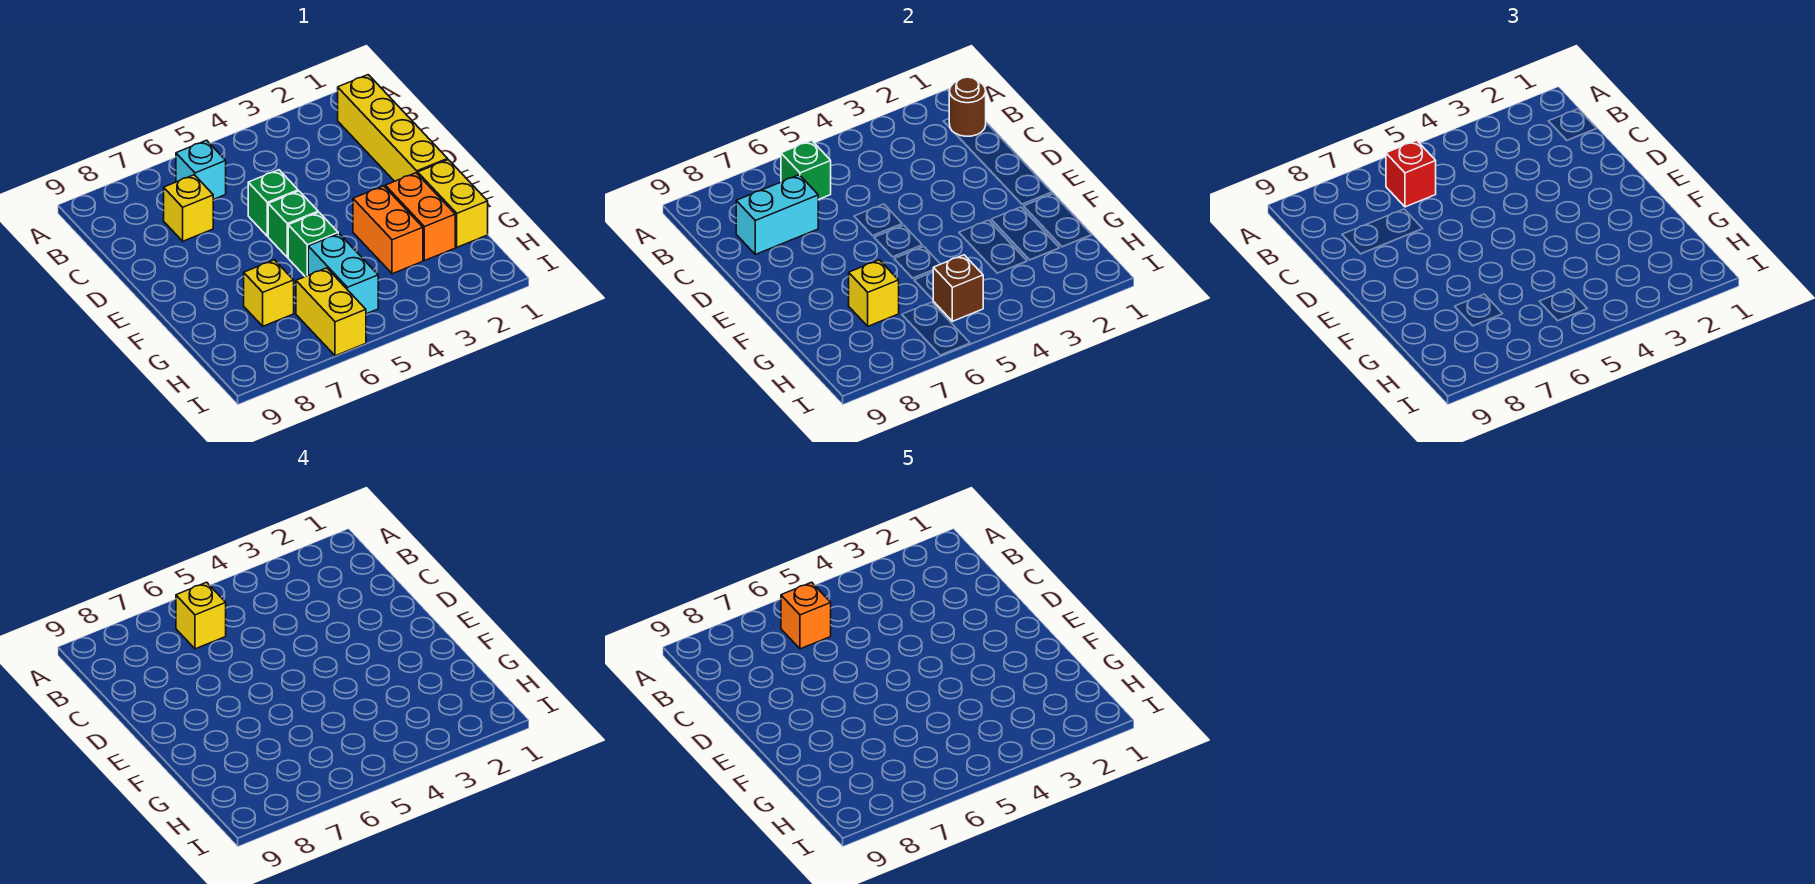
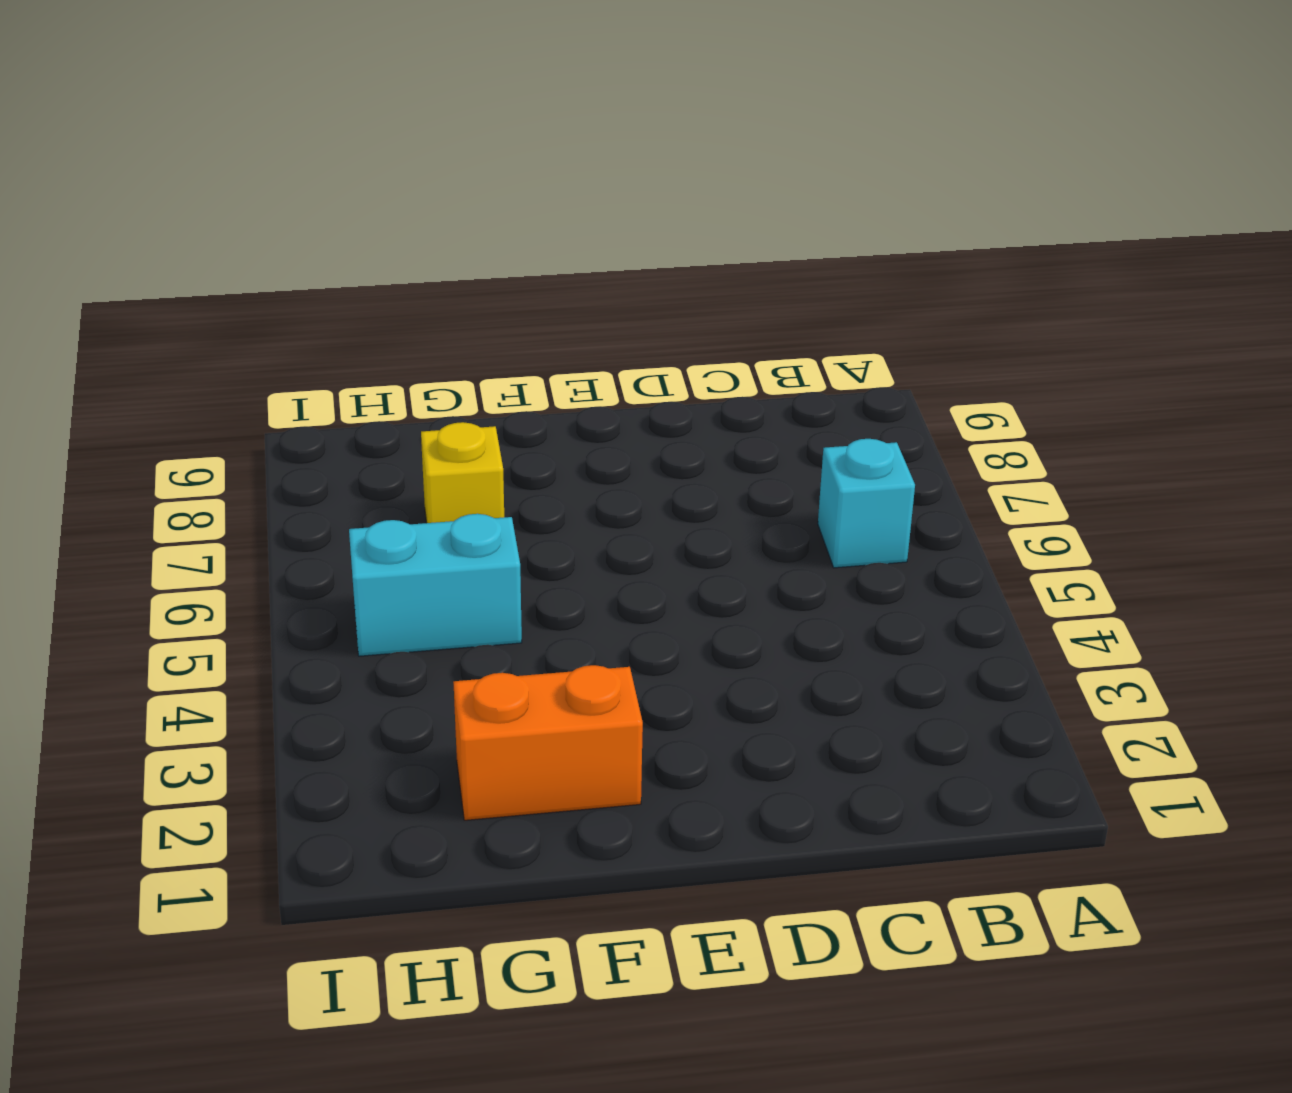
none -> yellow 1x4 brick [338,75,448,181]
none -> yellow 1x1 brick [164,175,213,241]
none -> green 1x1 brick [248,170,298,236]

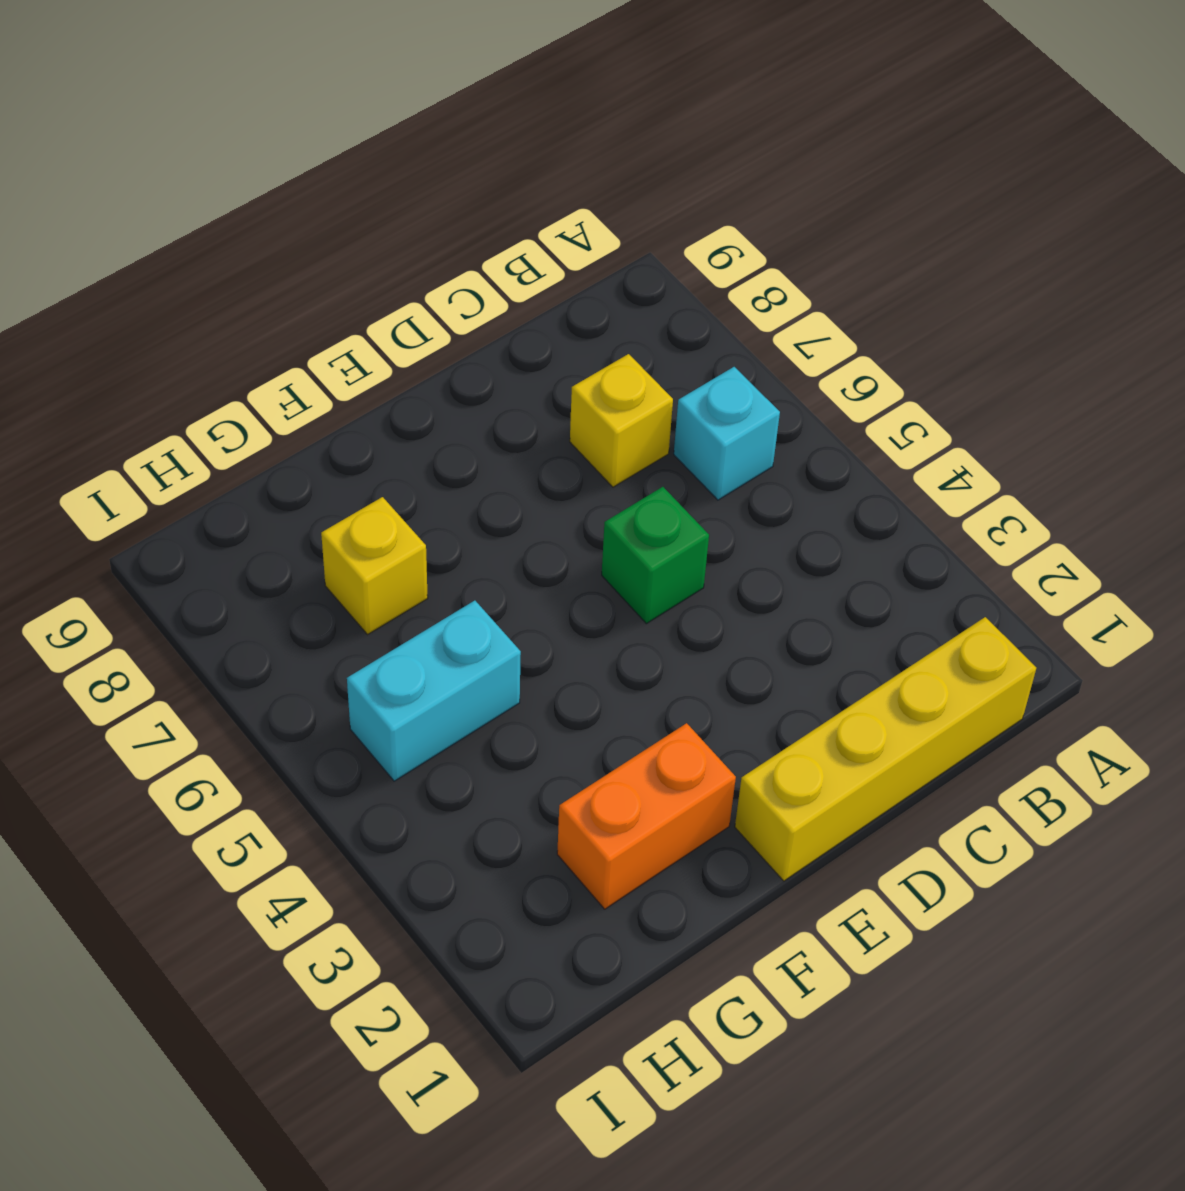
none -> green 1x1 brick [268,191,318,258]
none -> yellow 1x2 brick [418,160,488,247]
none -> orange 1x2 brick [353,186,423,274]

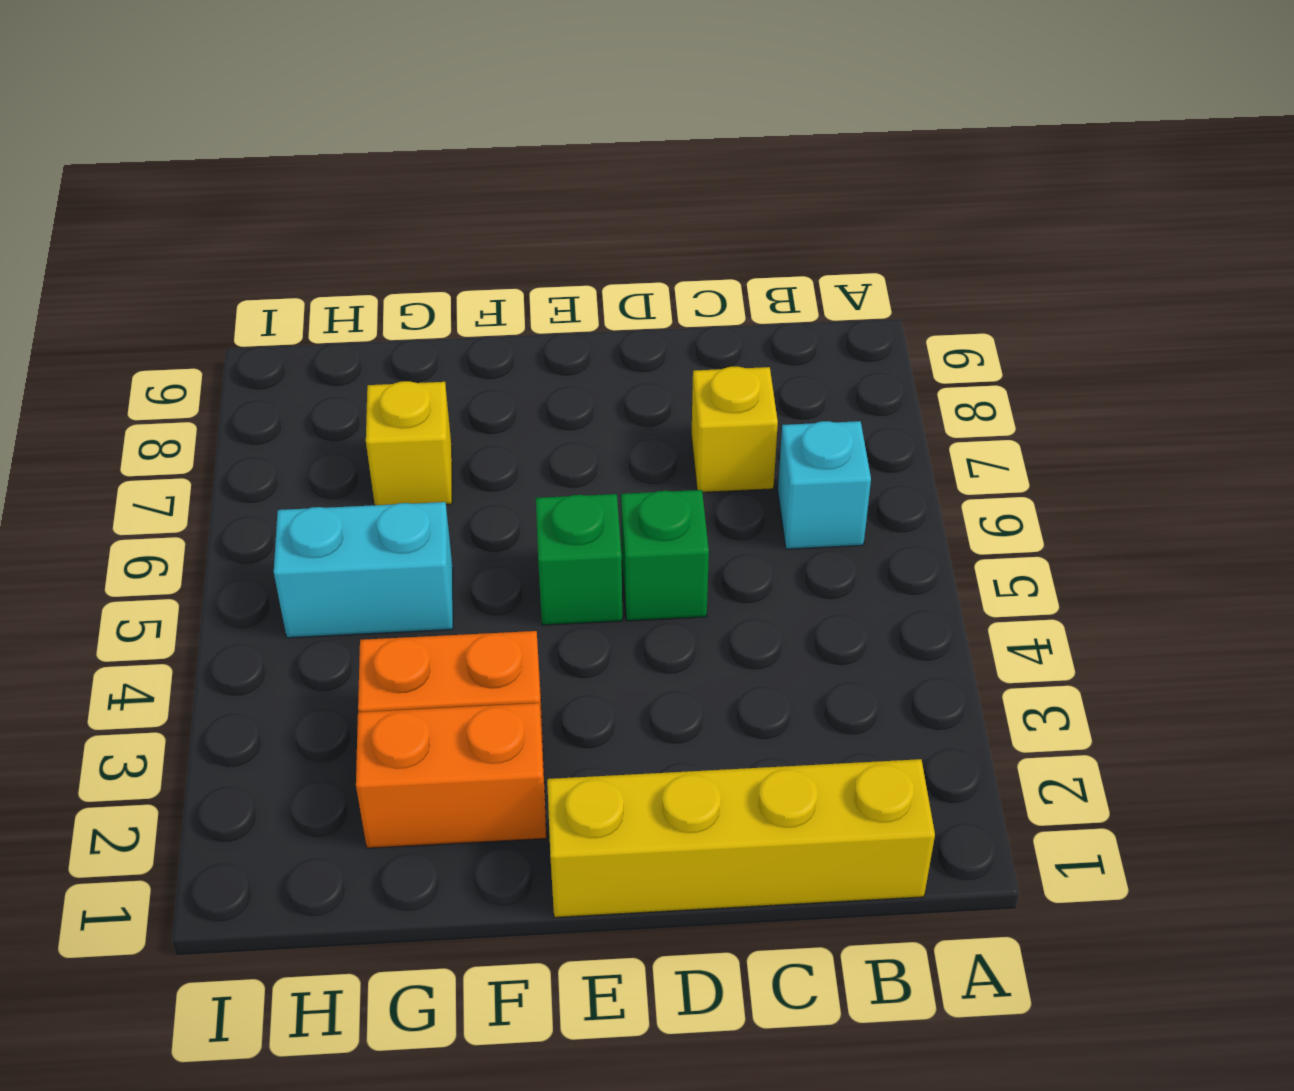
none -> yellow 1x2 brick [418,160,488,247]
none -> green 1x1 brick [288,212,338,277]
none -> yellow 1x2 brick [296,268,366,356]

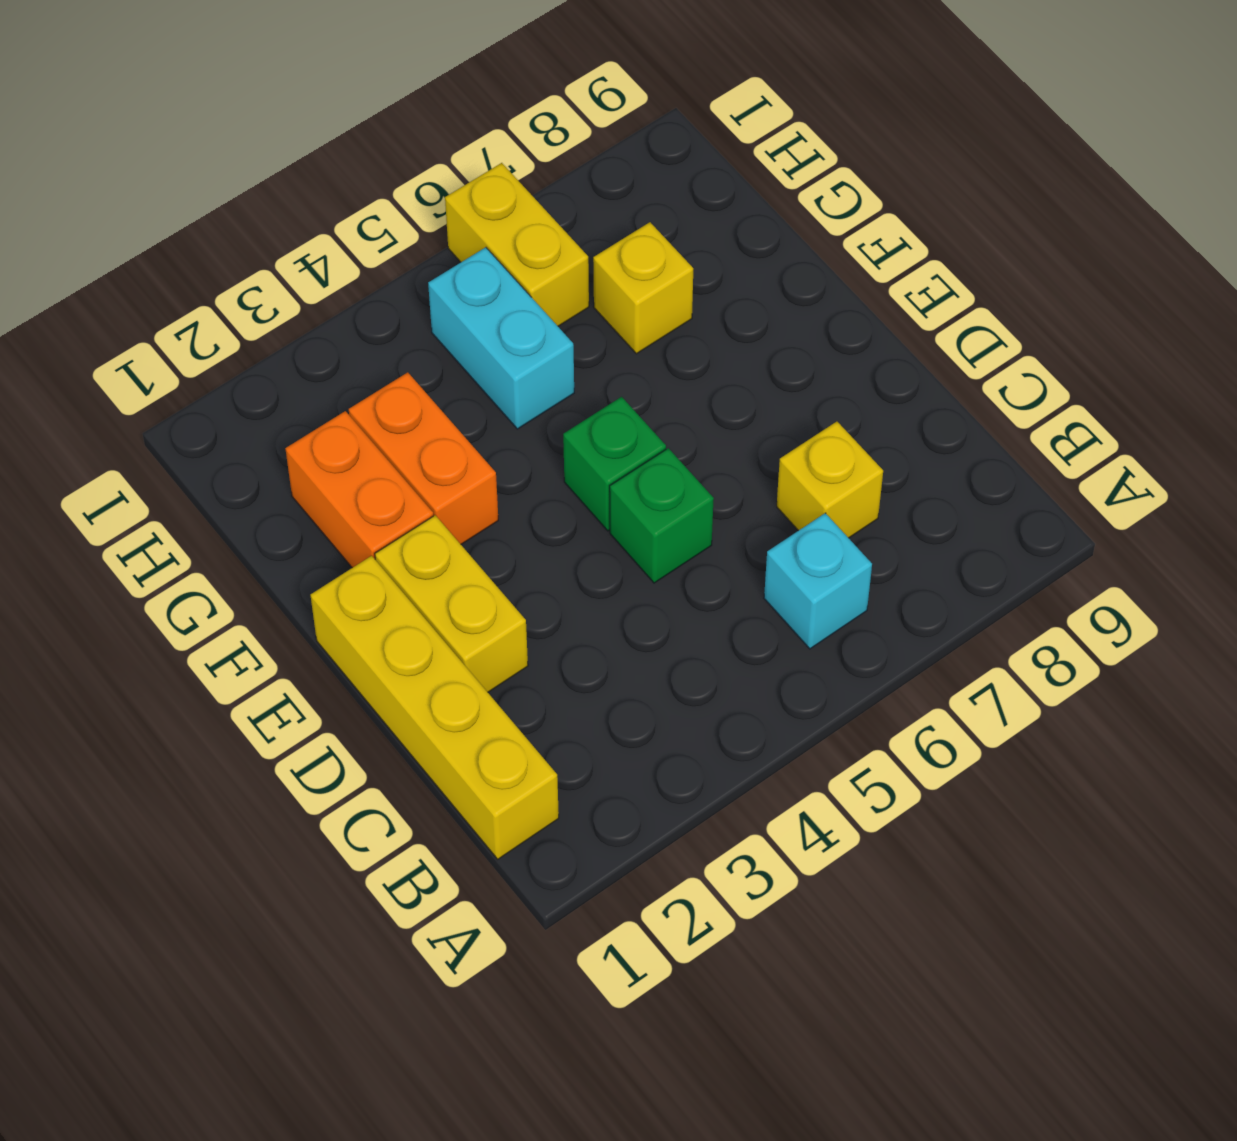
yellow 1x2 brick [375,515,528,692] -> yellow 1x2 brick moved to [418,160,488,247]
none -> green 1x1 brick [288,212,338,277]
none -> brown 1x1 round brick [949,77,986,136]
none -> green 1x1 brick [781,140,831,200]

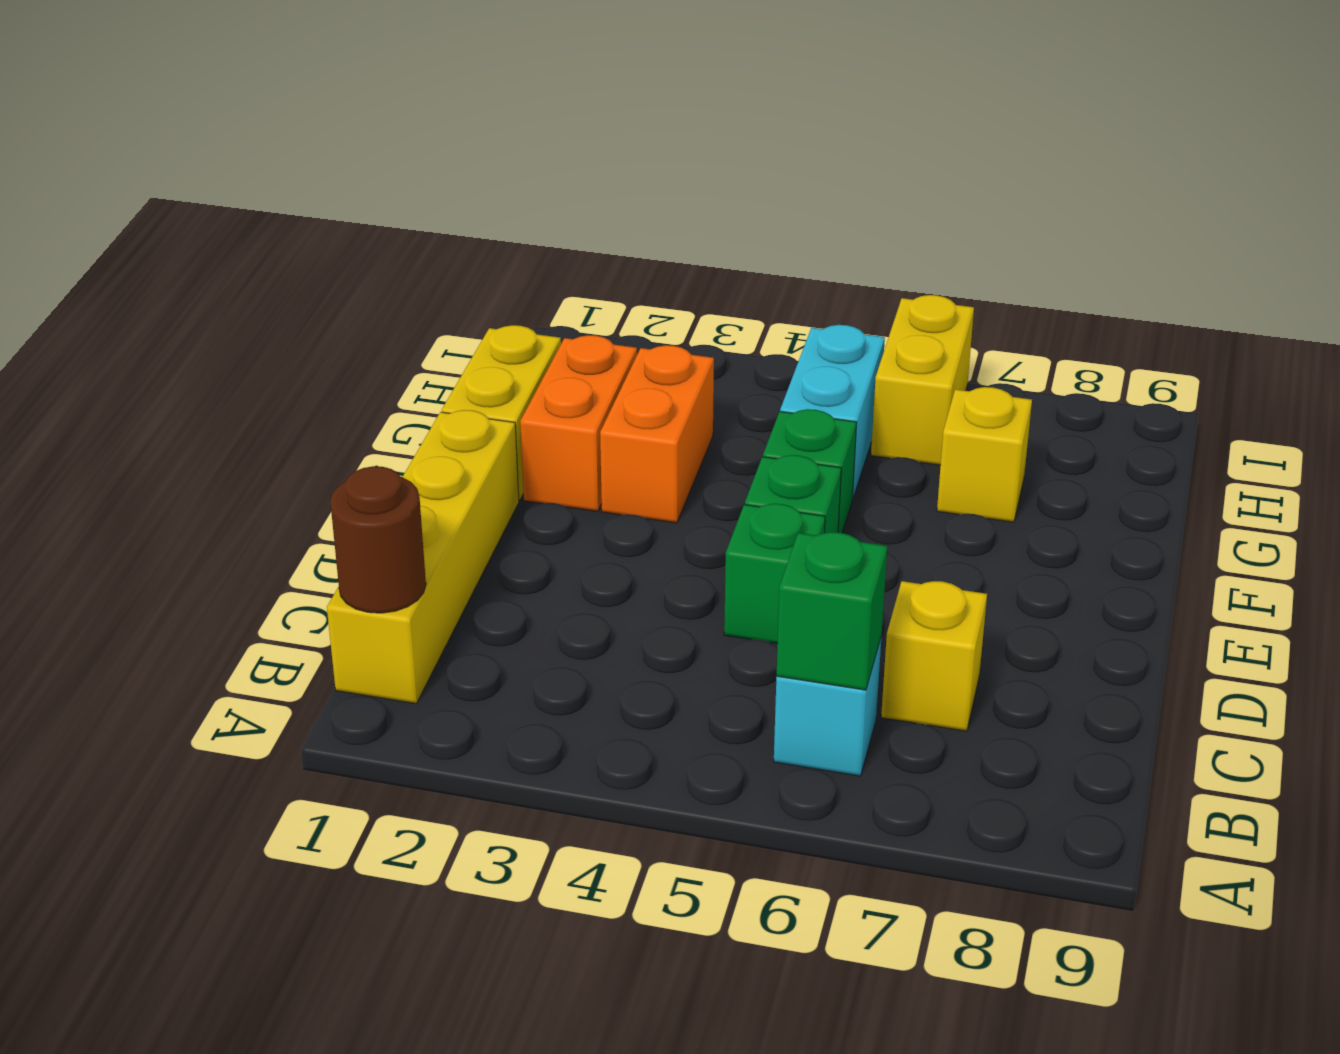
none -> cyan 1x2 brick [736,175,818,254]
none -> yellow 1x1 brick [849,260,899,326]
none -> brown 1x1 brick [933,255,983,321]

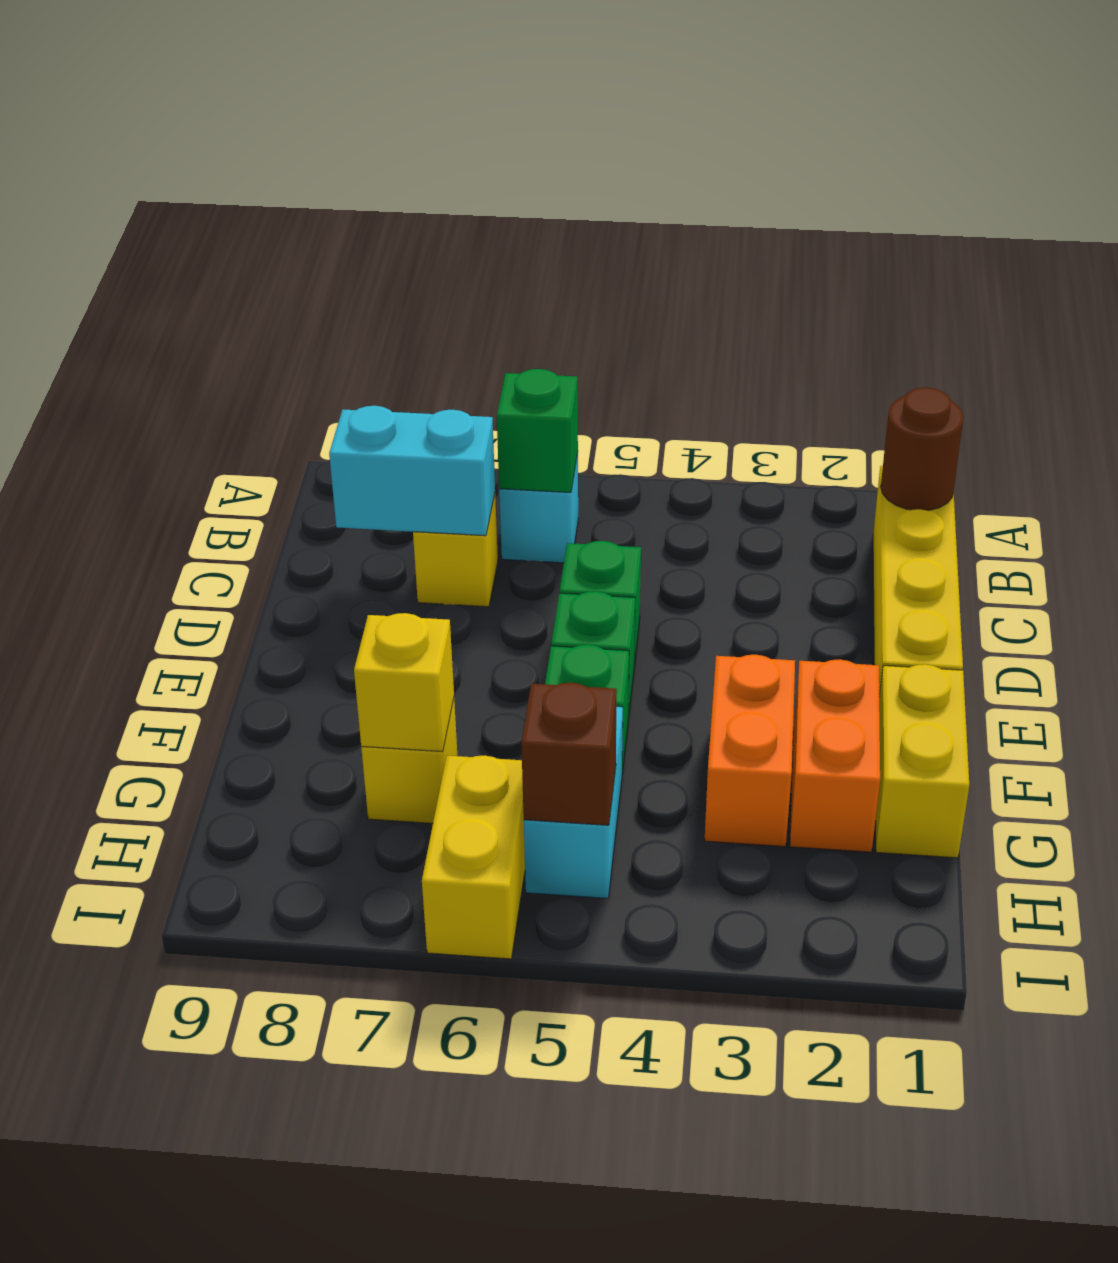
none -> red 1x1 brick [1386,140,1436,207]
none -> yellow 1x1 brick [176,582,226,649]
none -> orange 1x1 brick [781,582,831,649]

